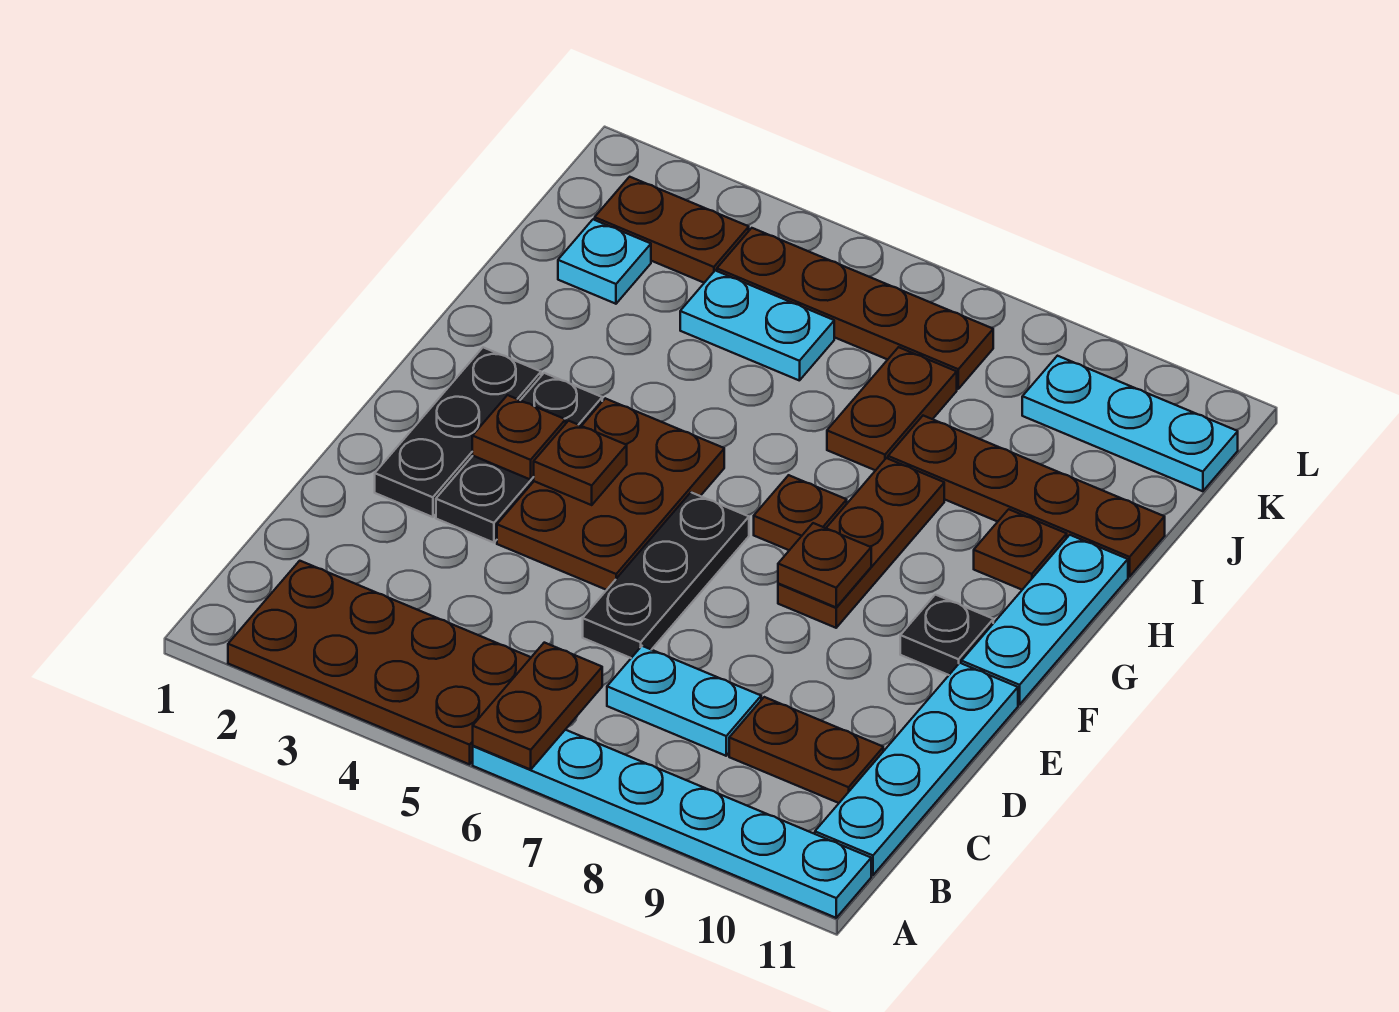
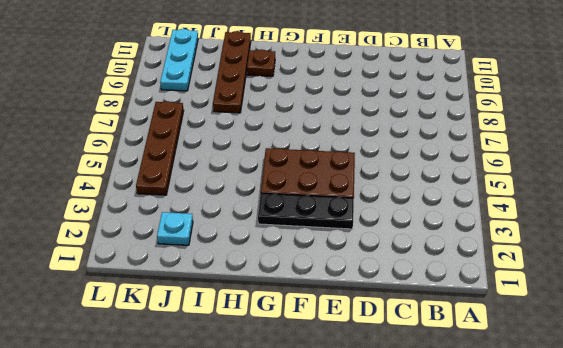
none -> brown 2x4 plate [228,561,531,764]
none -> cyan 1x6 plate [473,730,871,918]
none -> cyan 1x4 plate [815,663,1018,875]

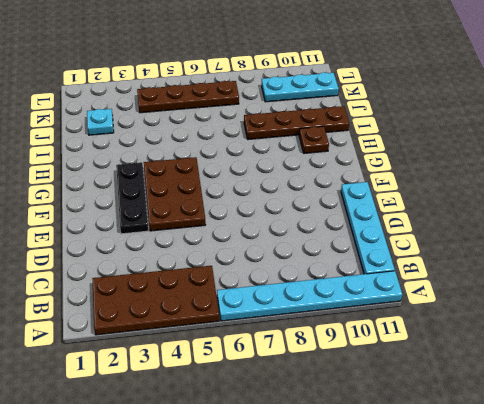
none -> cyan 1x2 plate [607,646,761,756]
none -> brown 1x2 plate [729,697,883,803]
none -> black 1x3 plate [583,492,749,658]

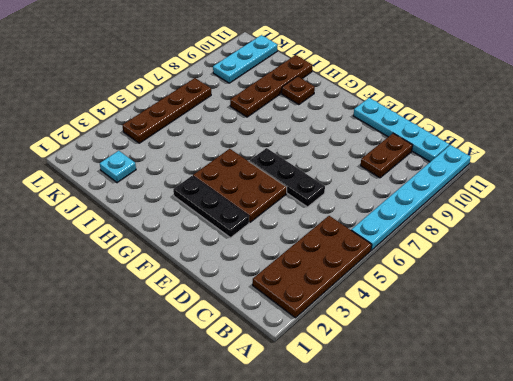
none -> cyan 1x2 plate [607,646,761,756]
none -> black 1x3 plate [375,347,541,517]
none -> brown 1x3 plate [778,458,944,628]

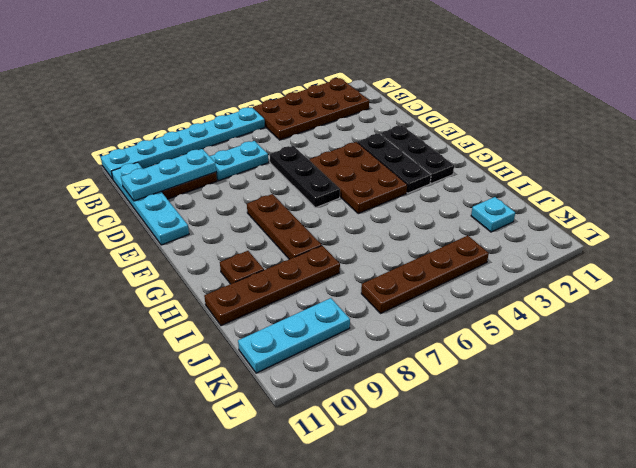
cyan 1x3 plate [121,149,216,201] -> cyan 1x3 plate turned to [961,535,1128,705]
none -> black 1x1 plate [900,595,993,675]
none -> brown 1x1 plate [754,475,847,550]
none -> brown 1x2 plate [827,347,957,470]

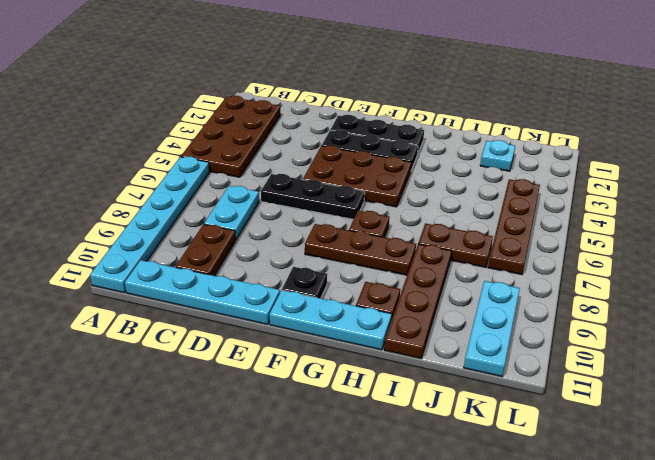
none -> cyan 1x2 plate [680,271,834,381]
none -> brown 1x2 plate [595,177,749,283]
none -> brown 1x2 plate [473,643,602,770]

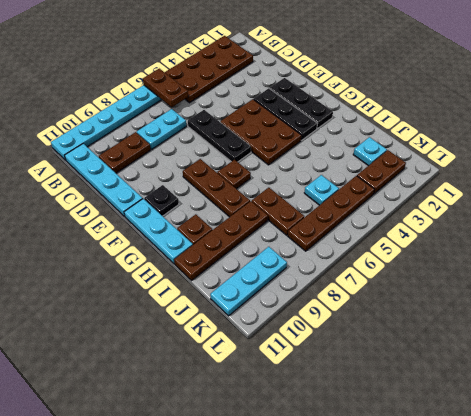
cyan 1x1 plate [304,175,339,205] -> cyan 1x2 plate [680,271,834,381]
none -> brown 1x1 plate [472,395,566,480]
none -> brown 1x1 plate [534,421,627,505]
none -> brown 1x1 plate [778,523,871,607]

